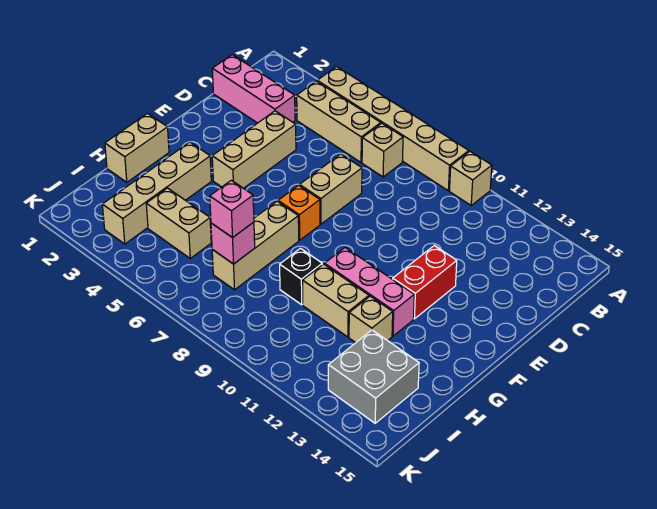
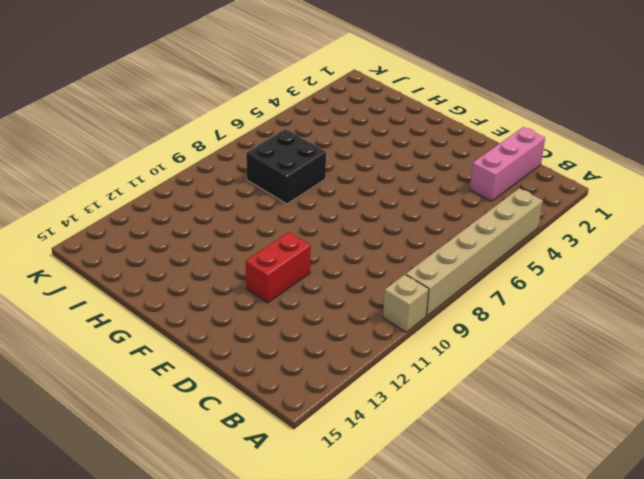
red 1x2 brick [246,232,311,303] -> red 1x2 brick turned to [393,246,457,319]
black 2x2 brick [246,129,326,204] -> tan 1x3 brick [212,201,299,290]
none -> tan 1x3 brick [297,81,381,162]
none -> tan 1x1 brick [362,123,403,177]
none -> tan 1x3 brick [212,111,296,188]

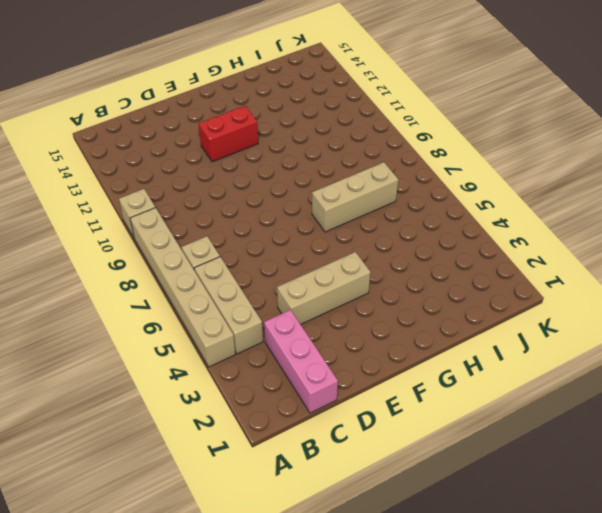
none -> tan 1x2 brick [300,154,362,224]
none -> orange 1x1 brick [278,185,320,240]
none -> tan 1x2 brick [105,113,169,182]

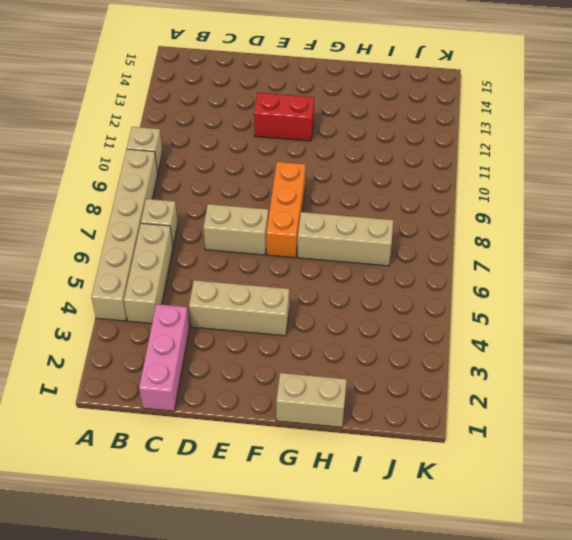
orange 1x3 brick [266,162,306,258] -> orange 1x1 brick [278,185,320,240]
none -> tan 1x4 brick [102,142,211,244]
none -> pink 1x3 brick [324,248,414,336]
none -> black 1x1 brick [280,248,322,305]

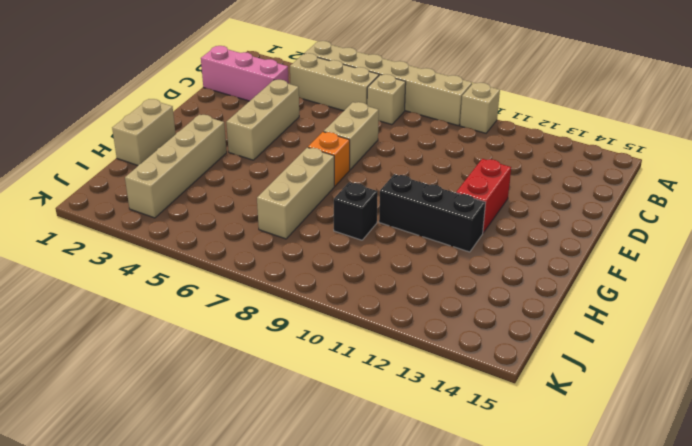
black 1x3 brick [379,174,486,252] -> pink 1x3 brick [324,248,414,336]
none -> tan 1x2 brick [303,264,369,337]
none -> tan 1x1 brick [349,296,393,343]
none -> tan 1x2 brick [146,188,211,258]

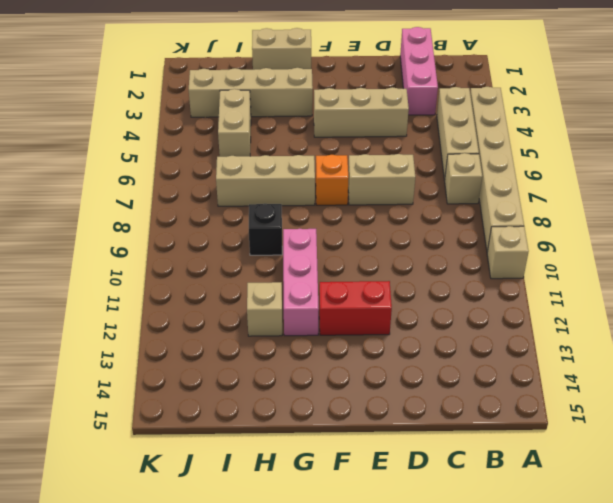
none -> tan 1x2 brick [303,264,369,337]
none -> grey 2x2 brick [328,330,419,423]
none -> pink 1x1 brick [211,222,255,264]

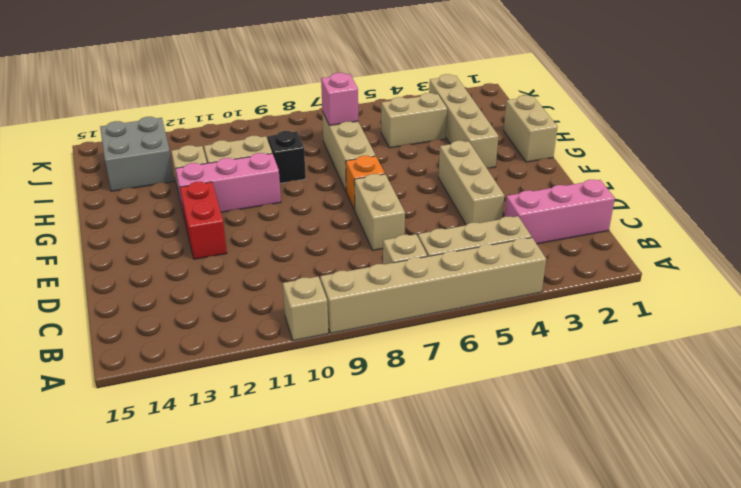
none -> pink 1x1 brick [210,180,254,238]

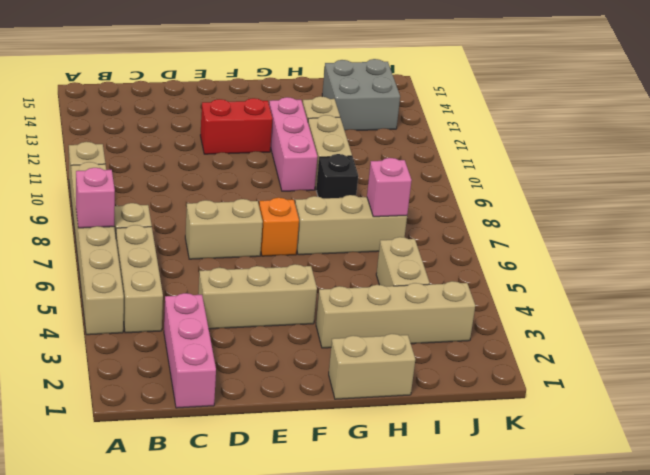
pink 1x1 brick [76,168,115,228] -> pink 1x1 brick moved to [210,180,254,238]

